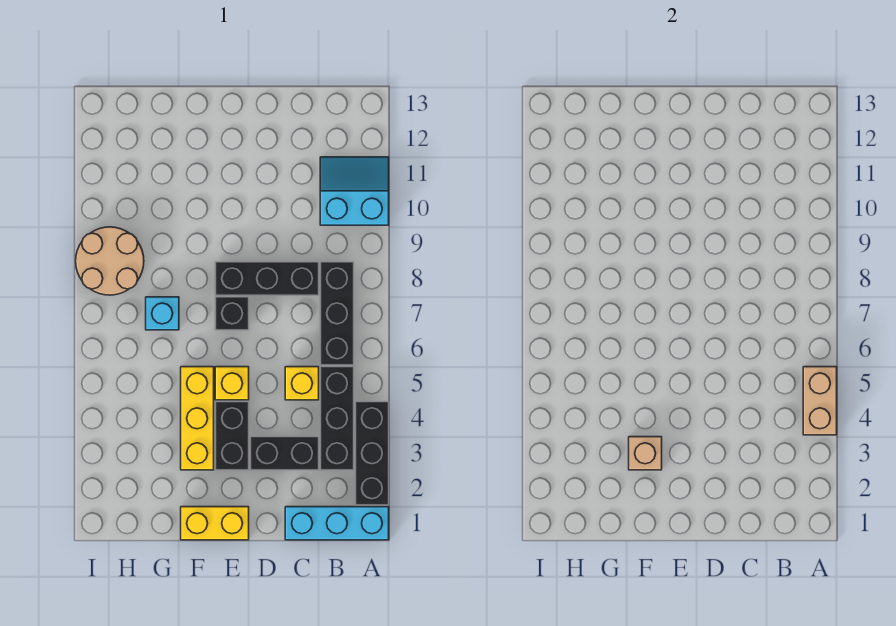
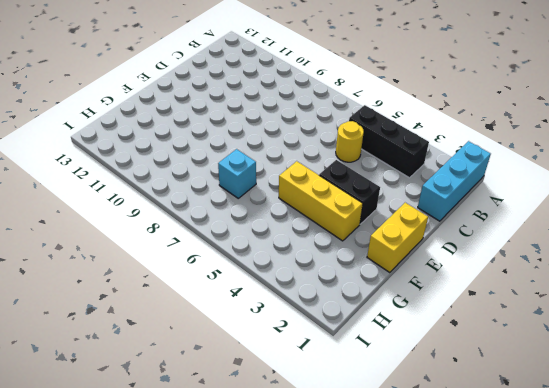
yellow 1x1 round brick [336,121,364,162] -> yellow 1x1 brick [285,367,319,400]
none -> black 1x3 brick [355,402,389,505]
none -> cyan 2x2 slope [320,157,389,225]
none -> black 1x3 brick [320,262,354,365]

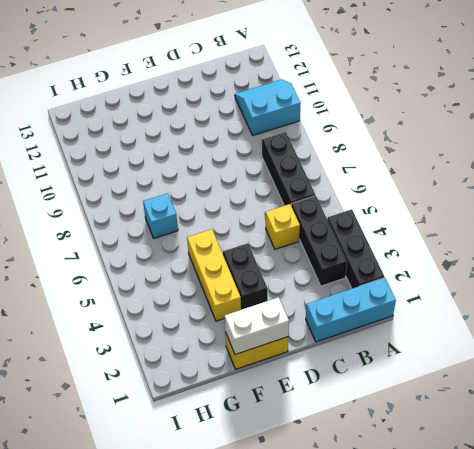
white 1x2 brick [225,297,289,355] -> none
none -> black 1x2 brick [250,437,319,470]
none -> black 1x3 brick [215,262,319,295]
none -> yellow 1x1 brick [215,367,249,400]

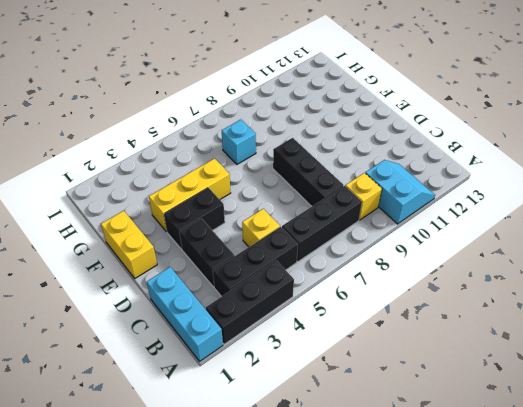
yellow 1x1 brick [345,173,382,220] -> yellow 1x1 brick moved to [215,367,249,400]
none -> black 1x1 brick [215,297,249,330]
none -> tan 2x2 round brick [76,227,144,295]
none -> tan 1x2 brick [803,367,837,435]

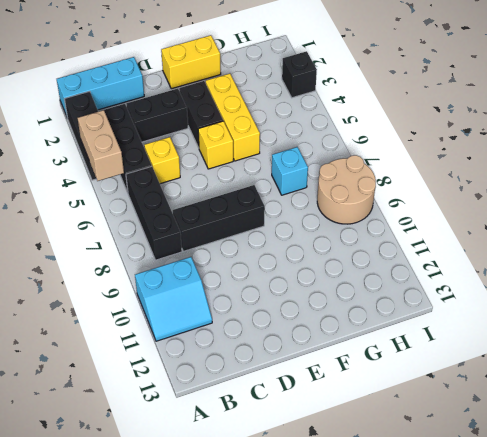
black 1x1 brick [282,51,317,98] -> black 1x1 brick moved to [215,297,249,330]
none -> tan 1x1 brick [629,437,662,470]

